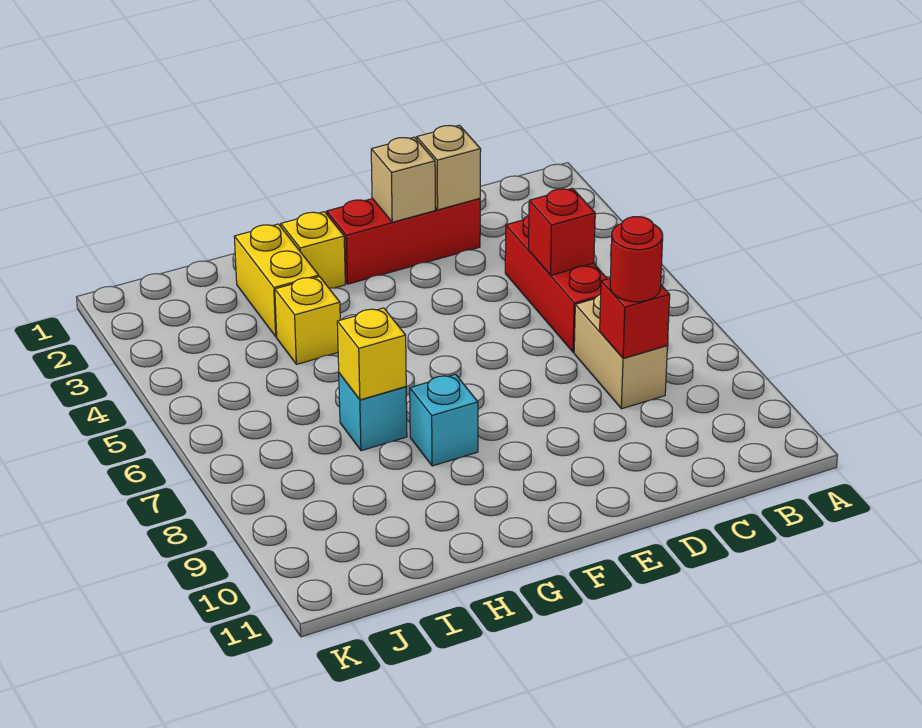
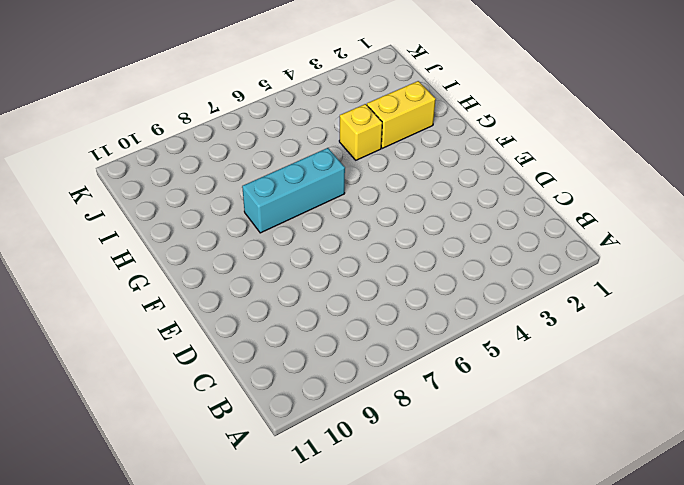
cyan 1x3 brick [242,148,345,233] -> cyan 1x1 brick [410,374,478,466]
none -> red 1x3 brick [505,216,607,352]
none -> tan 1x2 brick [574,294,667,409]
none -> red 1x3 brick [327,198,480,284]

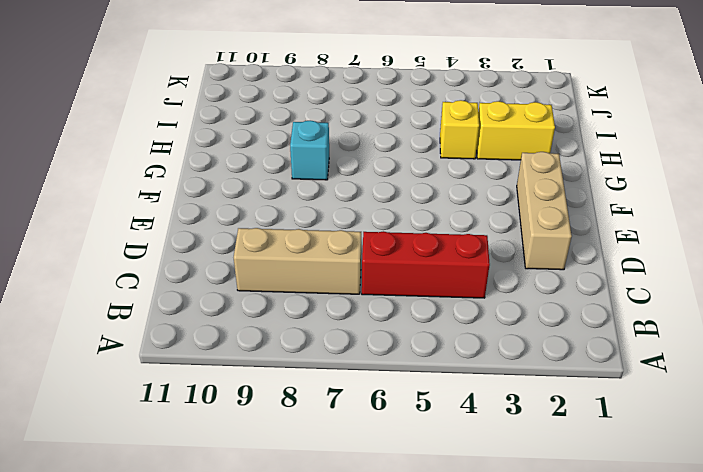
tan 1x3 brick [234,228,361,294] -> tan 1x2 brick [574,294,667,409]
tan 1x3 brick [517,152,572,270] -> red 1x3 brick [327,198,480,284]
none -> yellow 1x1 brick [281,212,345,288]
none -> cyan 1x1 brick [339,373,407,451]
none -> red 1x1 brick [529,188,595,275]

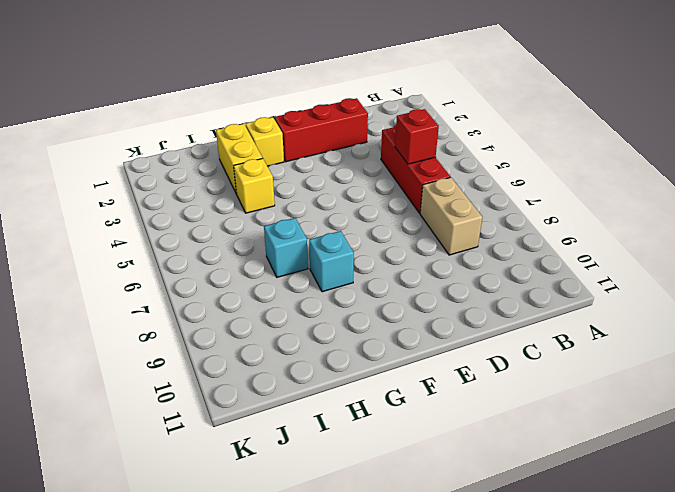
none -> red 1x1 brick [600,278,670,358]
none -> tan 1x1 brick [417,125,481,210]
none -> tan 1x1 brick [371,137,435,222]

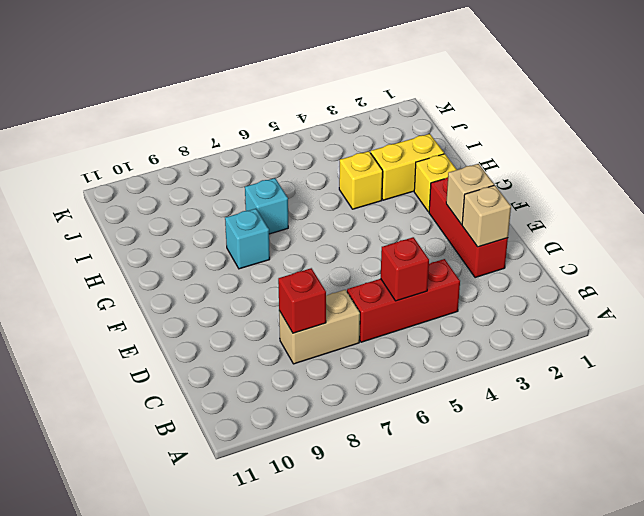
none -> yellow 1x1 brick [337,308,406,400]
none -> red 1x1 round brick [610,217,663,302]

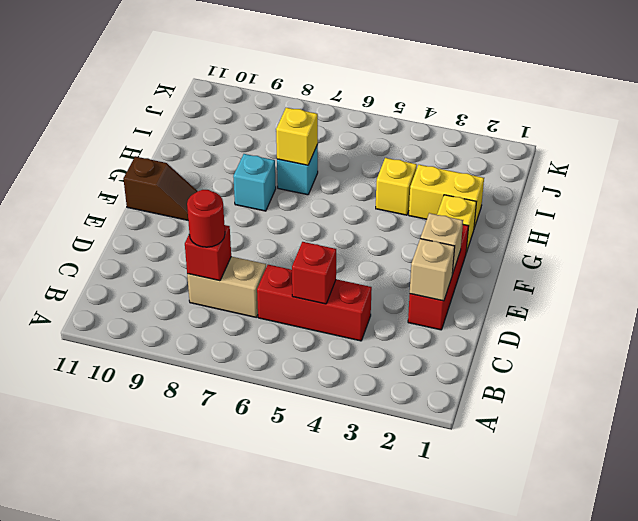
brown 1x2 slope [123,156,198,220] -> none

